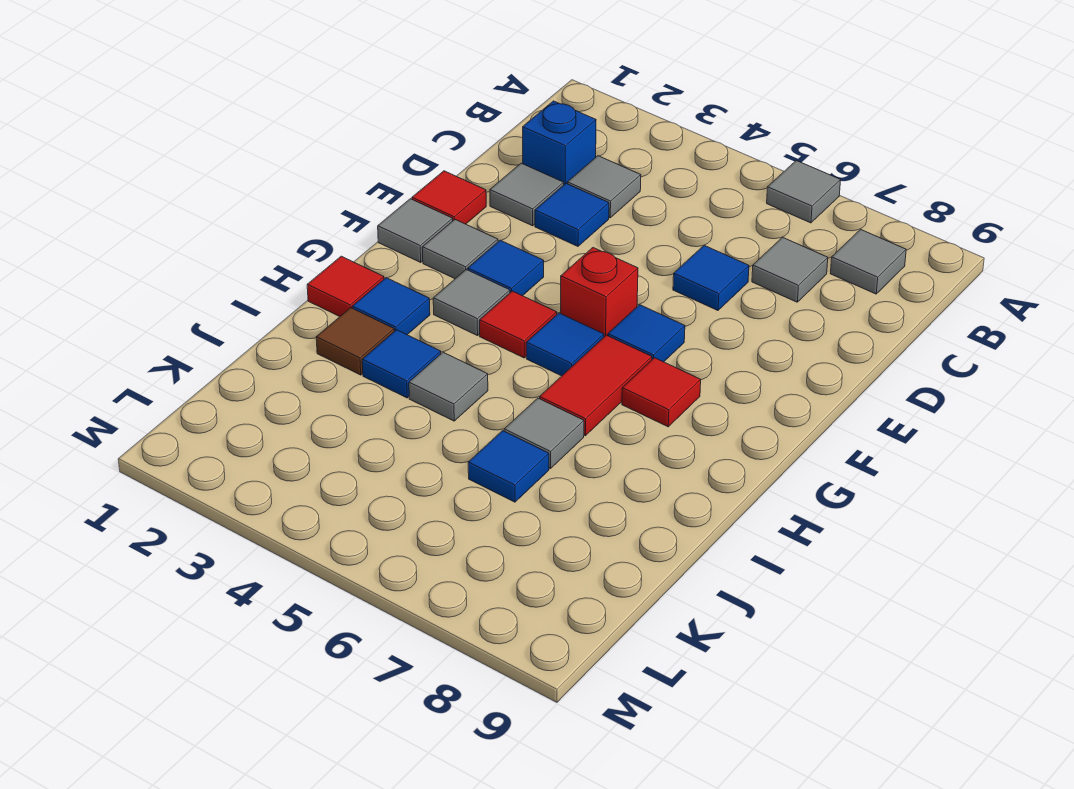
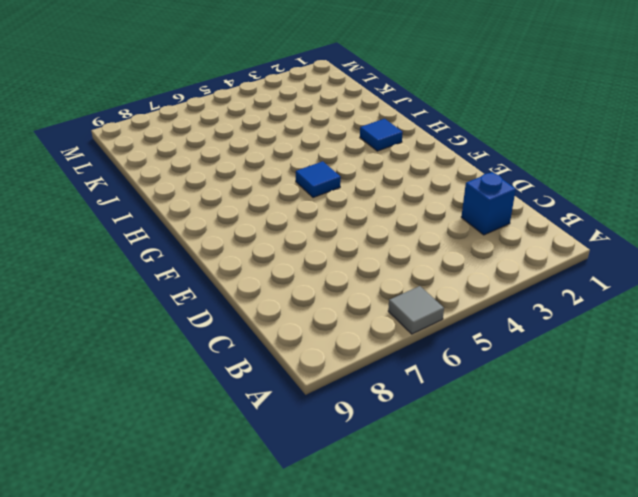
none -> grey 1x1 tile [830,229,906,294]
none -> grey 1x1 tile [567,156,641,218]
none -> grey 1x1 tile [752,237,828,302]

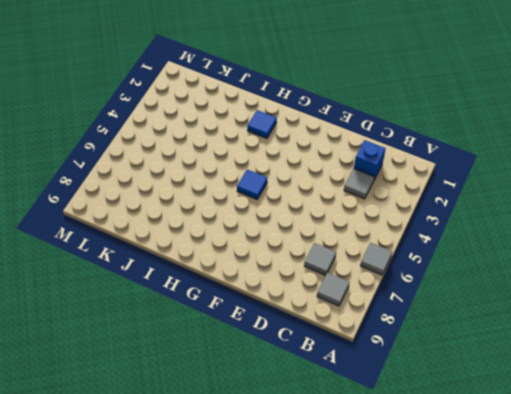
none -> grey 1x1 tile [490,163,564,226]
none -> blue 1x1 tile [535,183,609,246]
none -> blue 1x1 tile [673,245,749,310]

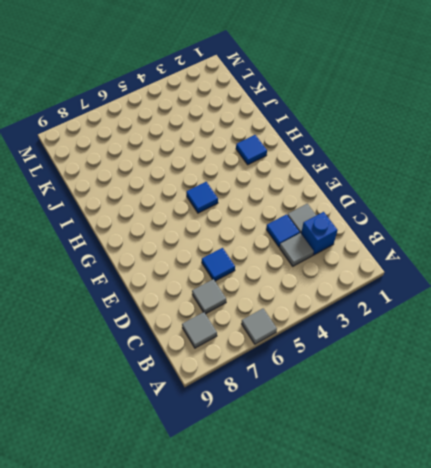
none -> red 1x1 tile [412,171,486,224]
none -> grey 1x1 tile [378,199,453,262]
none -> grey 1x1 tile [422,219,498,279]

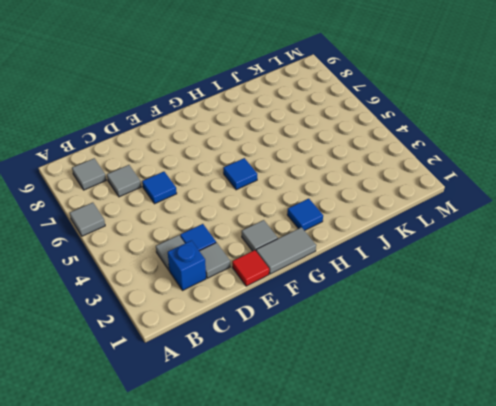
grey 1x2 tile [256,227,316,274] -> grey 1x1 tile [378,199,453,262]
none -> blue 1x1 tile [468,240,544,296]
none -> red 1x1 brick [561,248,638,337]
none -> blue 1x1 tile [608,305,685,362]

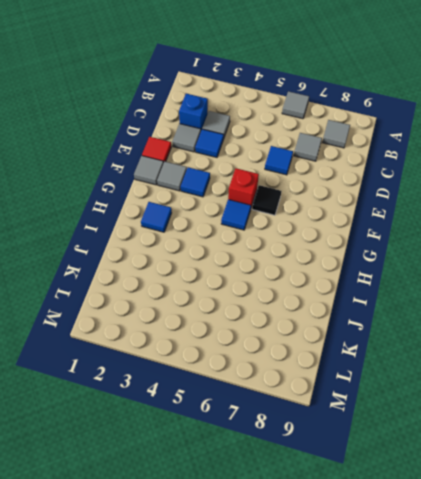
black 1x1 tile [252,185,281,215] -> blue 1x1 tile [608,305,685,362]
none -> grey 1x1 tile [433,270,510,336]
none -> red 1x1 tile [480,291,557,358]
none -> red 1x2 tile [540,335,652,436]

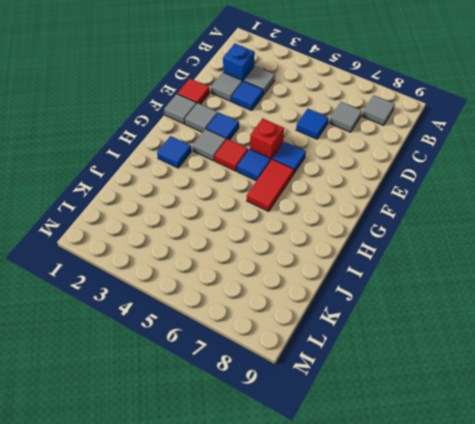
none -> grey 1x1 tile [767,160,841,223]
none -> red 1x1 tile [622,358,701,427]
none -> red 1x1 tile [307,256,384,316]

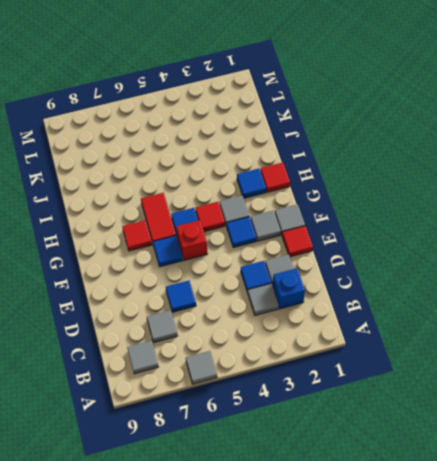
none -> brown 1x1 tile [316,308,394,375]
none -> blue 1x1 tile [362,330,441,398]
none -> grey 1x1 tile [409,352,488,421]

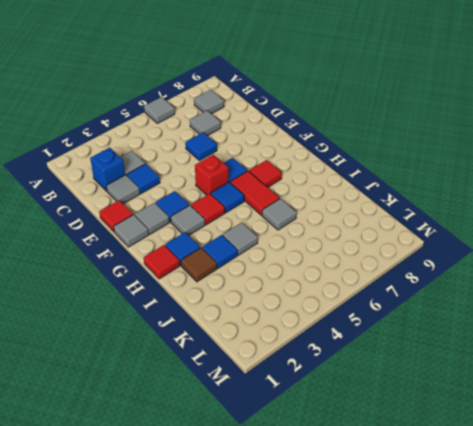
none -> blue 1x1 tile [468,431,549,502]

